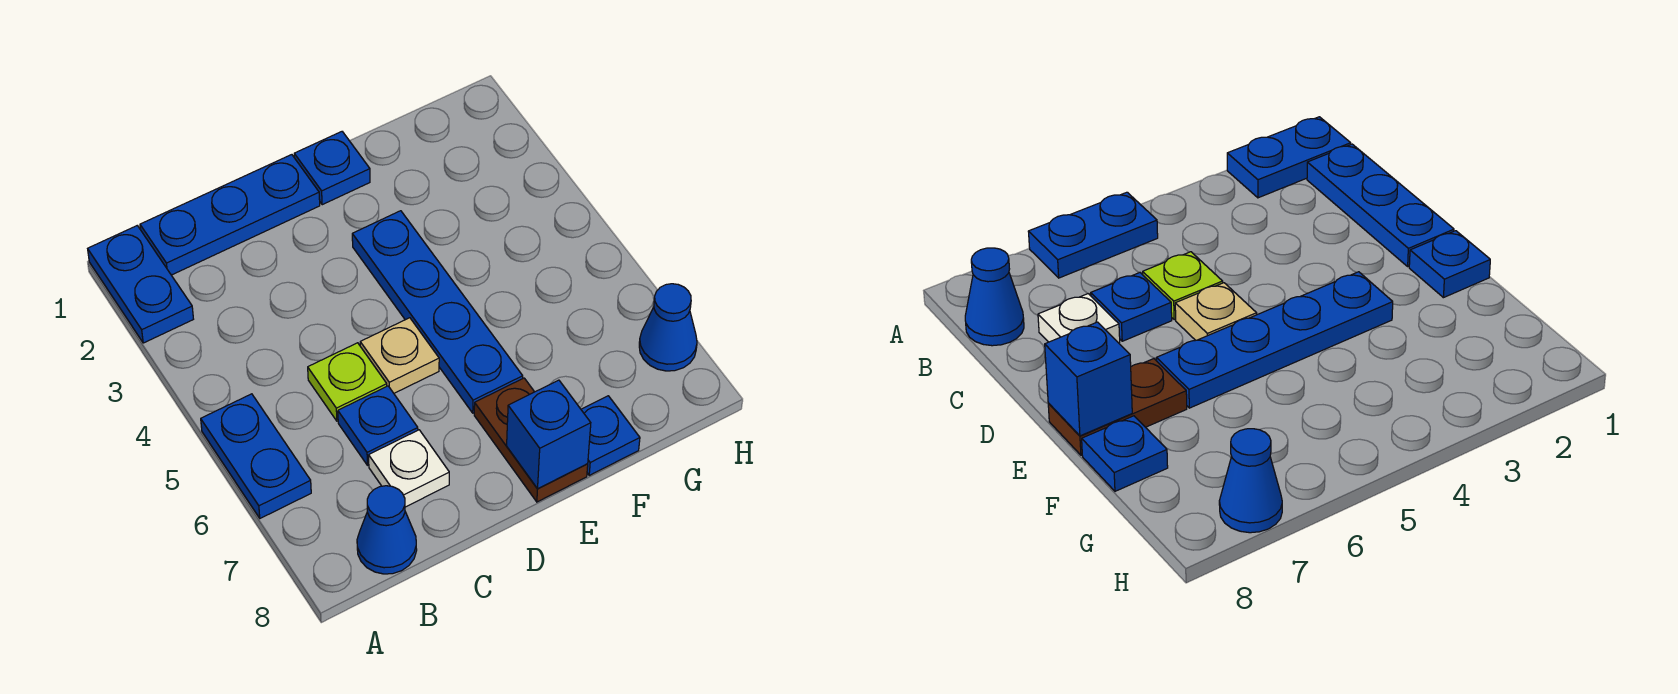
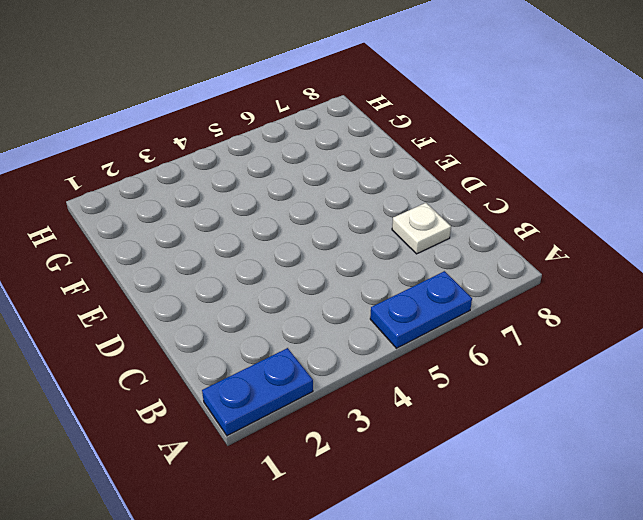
none -> blue 1x3 plate [140,155,320,275]
none -> blue 1x1 cone [357,486,417,574]
none -> lime 1x1 plate [308,343,387,421]

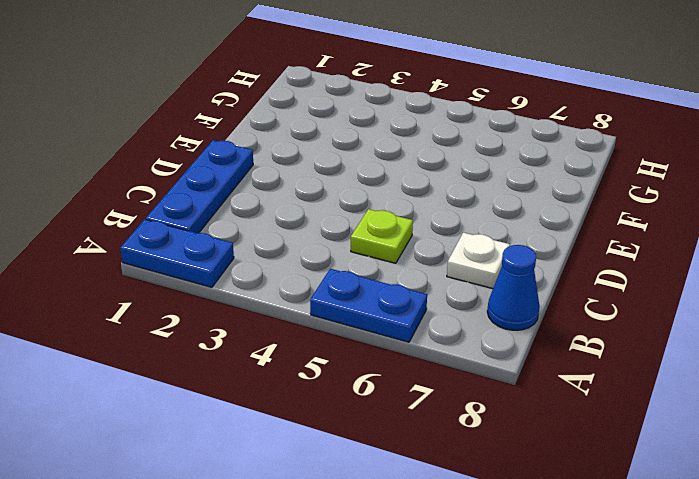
none -> blue 1x1 plate [338,386,418,465]
none -> tan 1x1 plate [360,318,439,393]
none -> blue 1x1 plate [294,132,370,205]

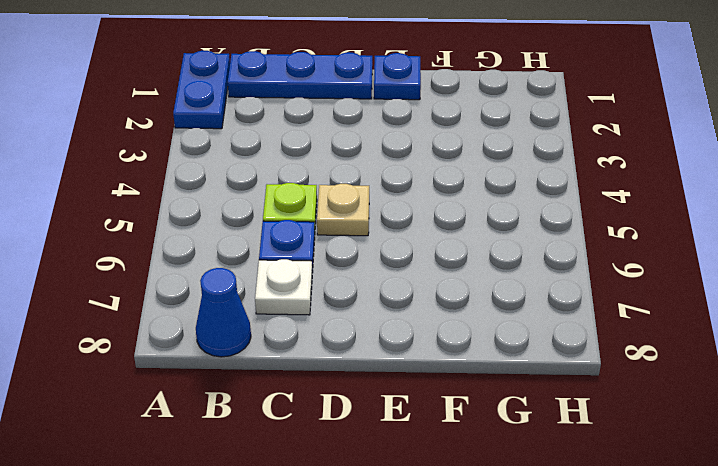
none -> blue 1x2 plate [201,394,311,518]
none -> blue 1x4 plate [352,211,523,413]
none -> brown 1x2 plate [474,378,588,502]

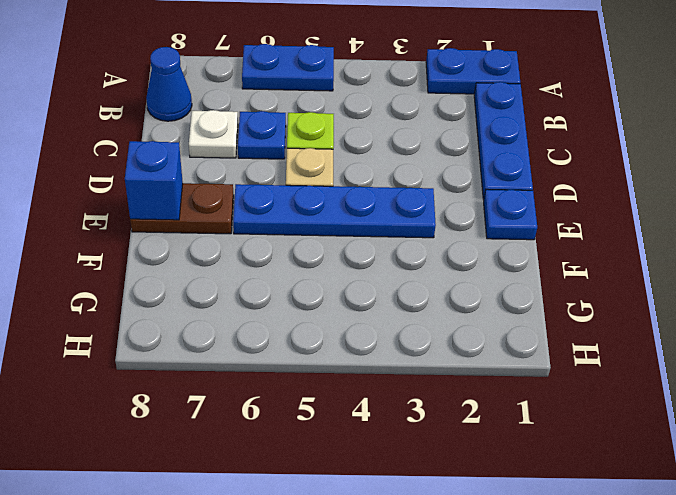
none -> blue 1x1 plate [581,396,640,475]
none -> blue 1x1 cone [639,284,697,371]

